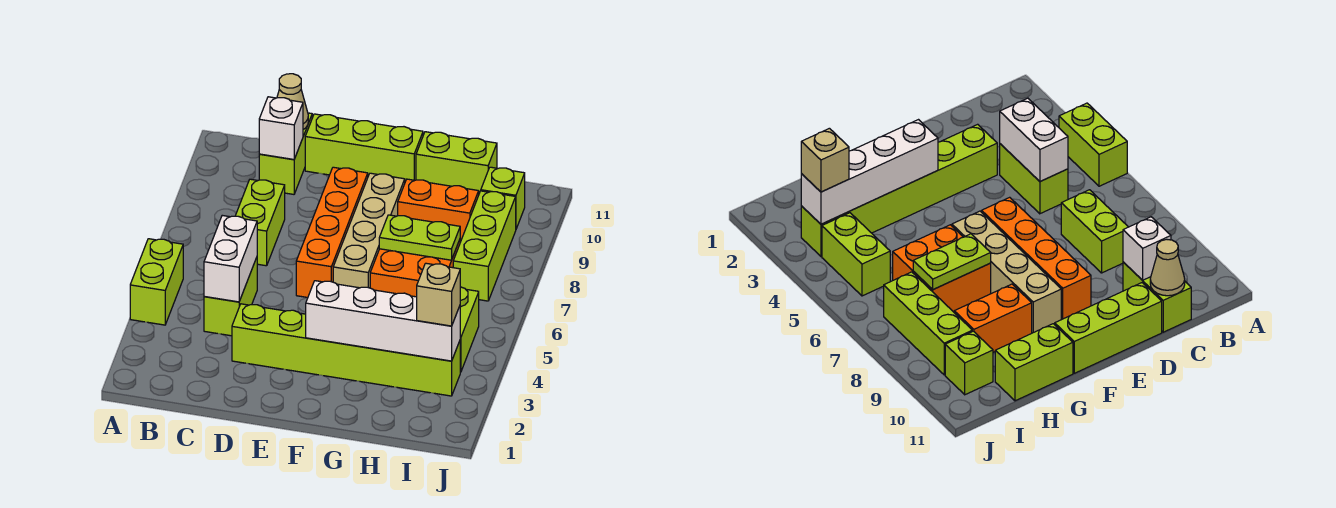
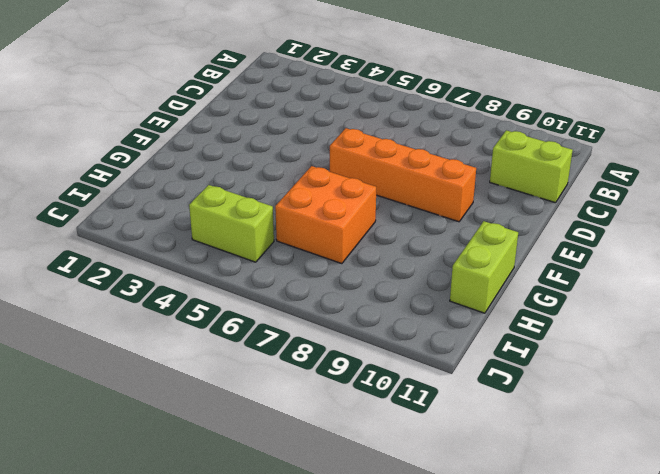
none -> lime 1x2 brick [130,239,183,325]
none -> lime 1x2 brick [204,257,257,336]
none -> lime 1x2 brick [236,179,285,266]

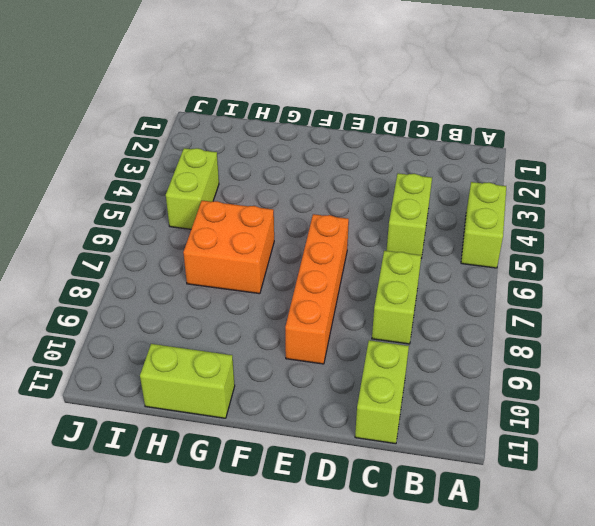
none -> lime 1x6 brick [232,304,460,396]
none -> lime 1x3 brick [305,114,423,182]
none -> tan 1x4 brick [333,173,405,288]

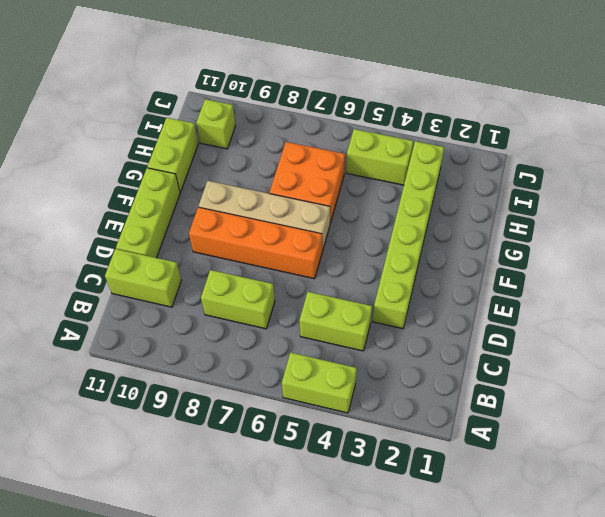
none -> orange 1x2 brick [398,179,479,242]
none -> lime 1x3 brick [453,191,516,301]
none -> white 1x2 brick [204,215,257,302]

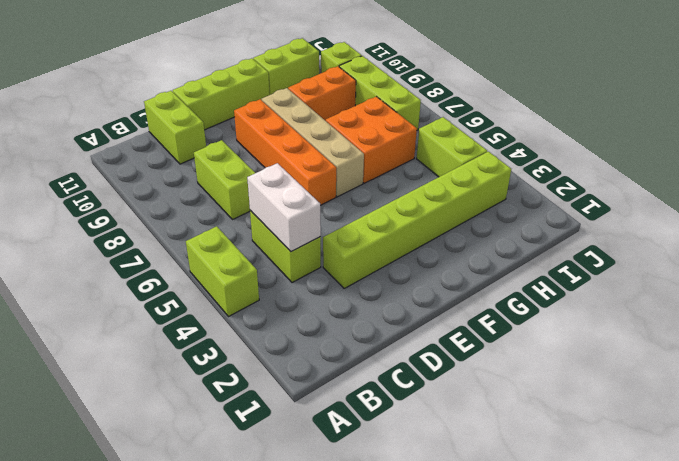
none -> white 1x1 brick [259,97,303,160]
none -> tan 1x1 cone [277,74,308,130]
none -> white 1x4 brick [306,281,460,361]

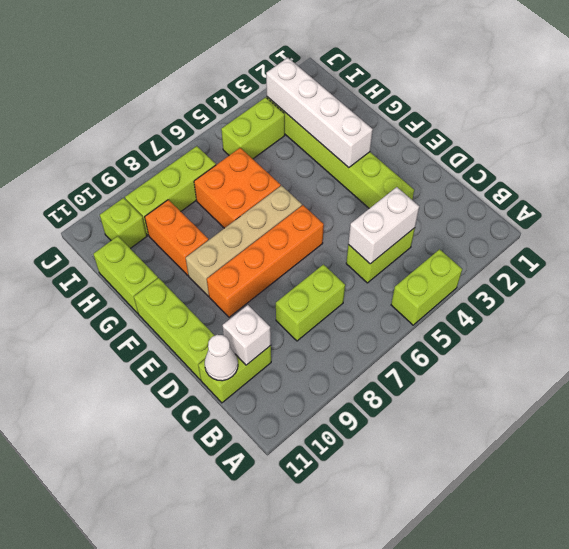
white 1x1 cone [205,335,238,381] -> tan 1x1 cone [277,74,308,130]
none -> lime 1x2 plate [379,215,460,260]
none -> tan 1x1 brick [417,263,460,326]

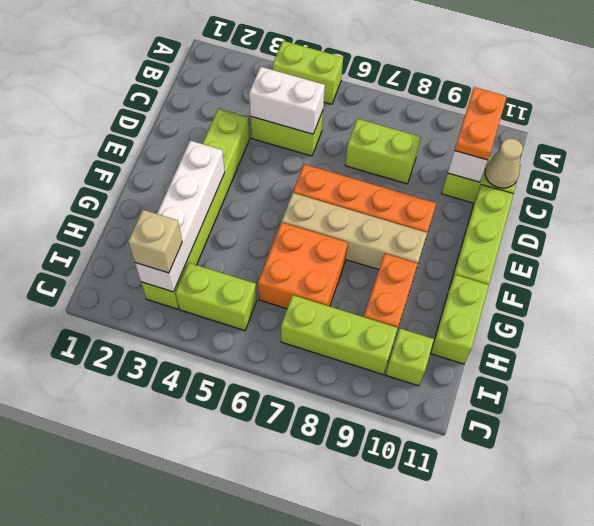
orange 1x2 plate [454,87,507,160] -> none
none -> lime 1x2 plate [379,215,460,260]

